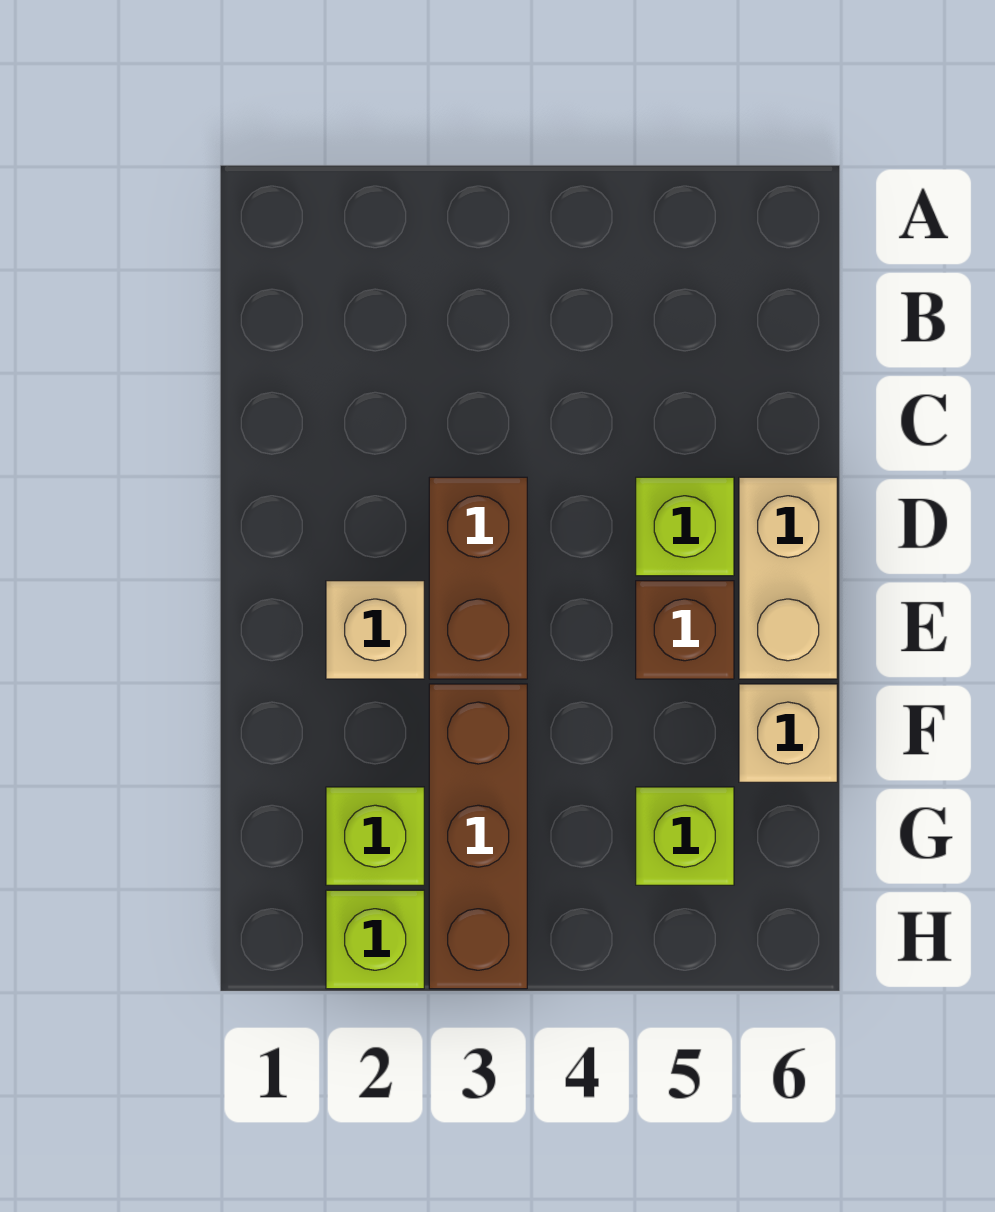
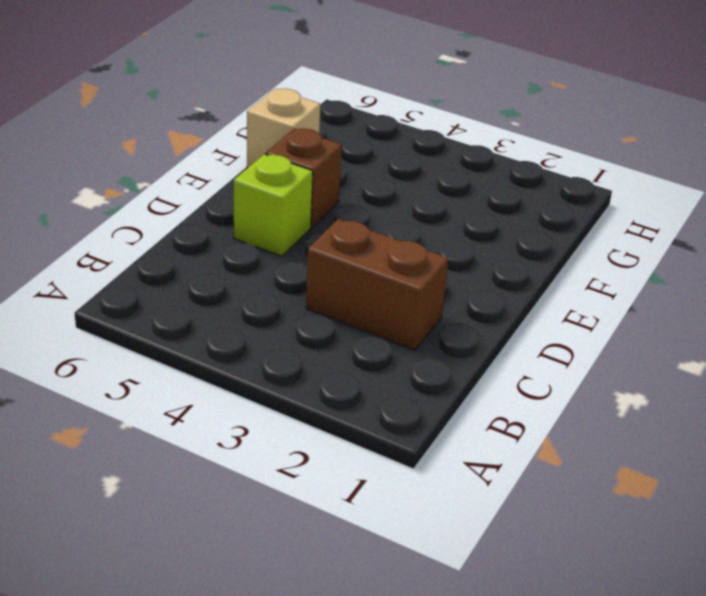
brown 1x2 brick [306,219,448,350] -> brown 1x2 brick turned to [429,477,527,679]
none -> tan 1x2 brick [739,477,837,679]
none -> tan 1x1 brick [326,581,424,679]

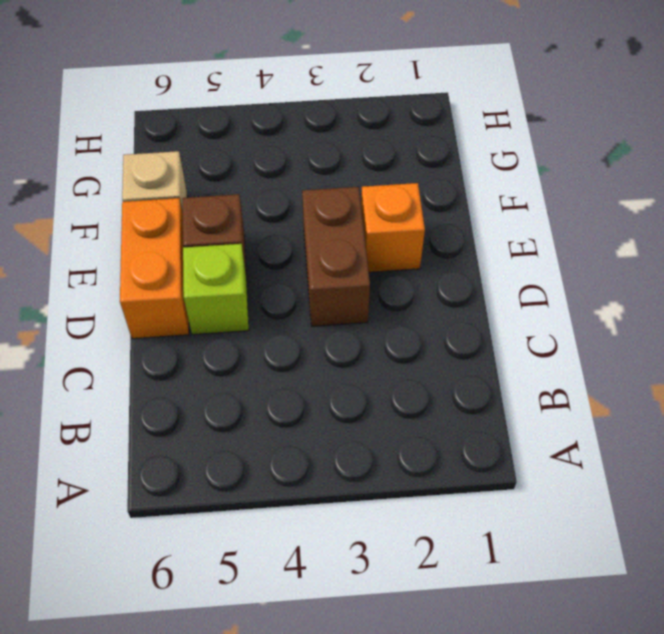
orange 1x2 brick [120,198,189,339] -> tan 1x2 brick [739,477,837,679]
orange 1x1 brick [361,183,425,272] -> tan 1x1 brick [326,581,424,679]
none -> brown 1x3 brick [429,684,527,989]
none -> lime 1x1 brick [326,787,424,885]

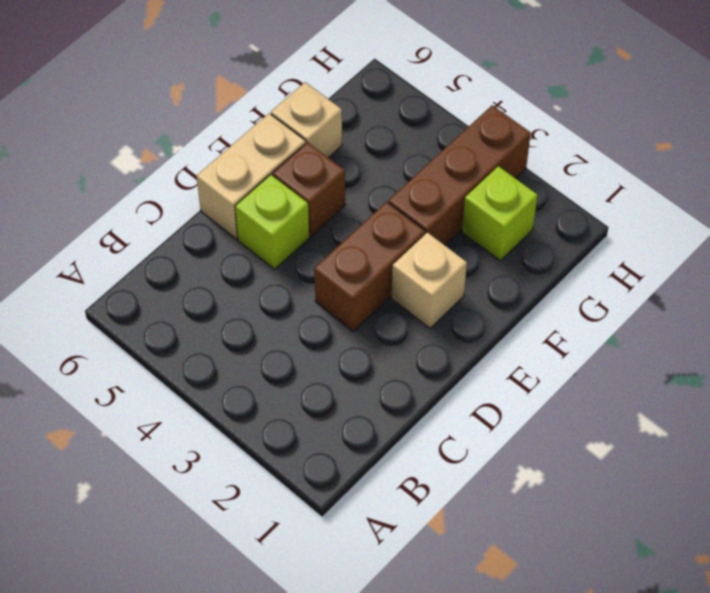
none -> lime 1x1 brick [636,787,734,885]
none -> lime 1x1 brick [326,890,424,989]

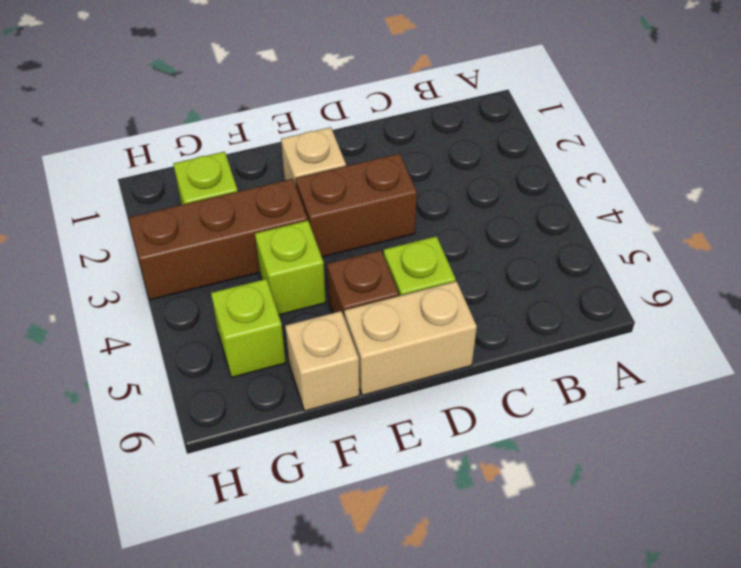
lime 1x1 brick [255,221,326,315] -> lime 1x1 brick moved to [326,890,424,989]

